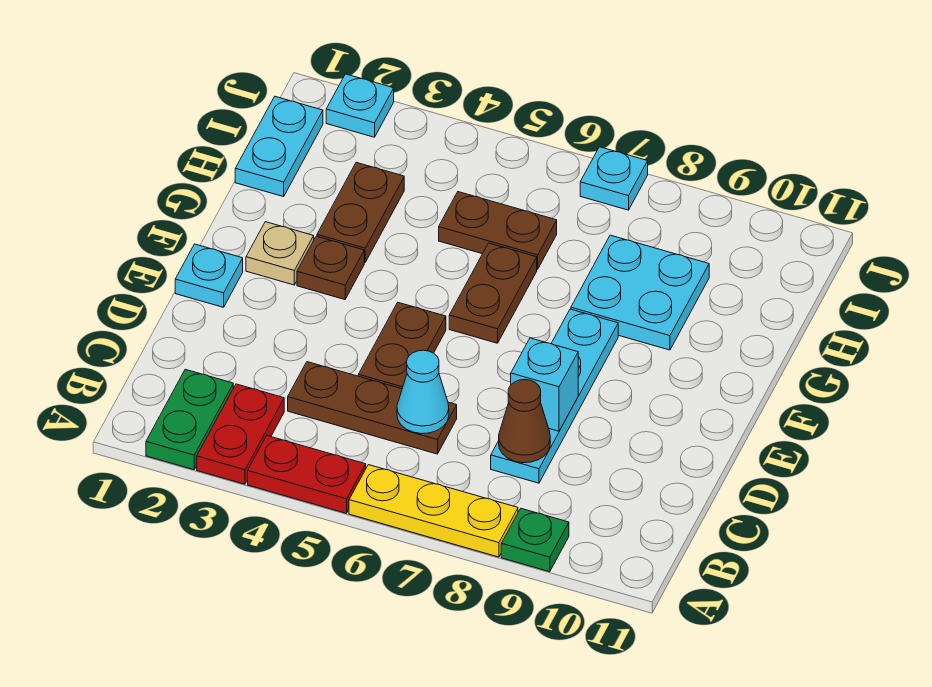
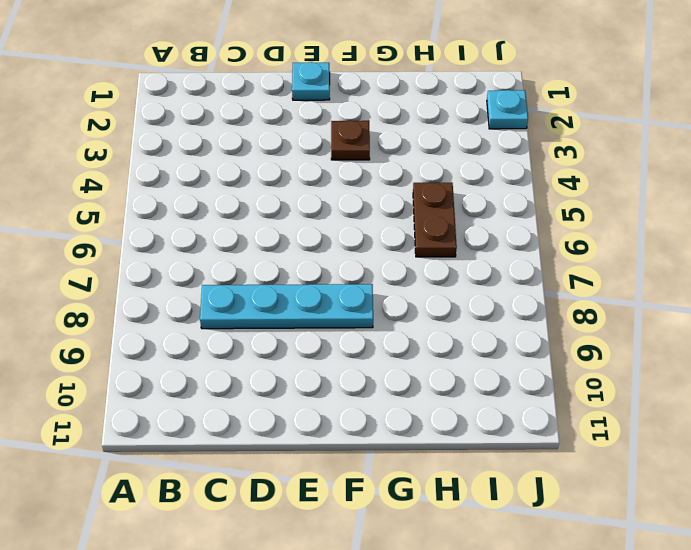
none -> green 1x2 plate [146,369,233,470]
none -> red 1x2 plate [197,384,284,484]
none -> red 1x2 plate [248,436,366,513]

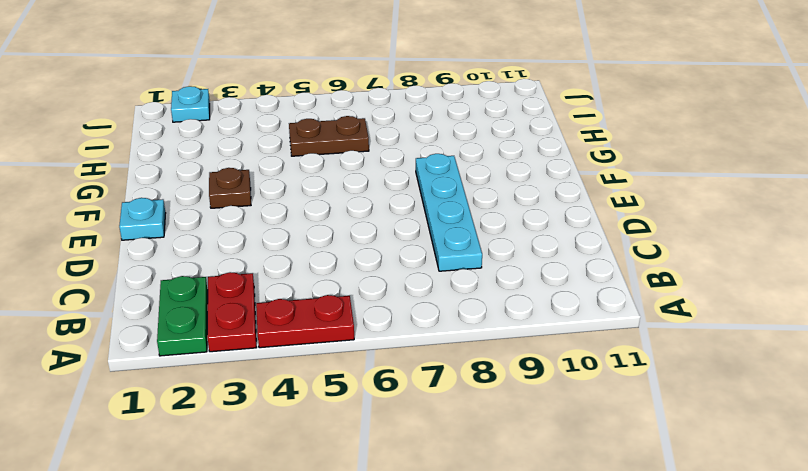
none -> yellow 1x3 plate [349,465,518,557]
none -> green 1x1 plate [501,509,569,572]
none -> brown 1x3 plate [288,362,457,454]

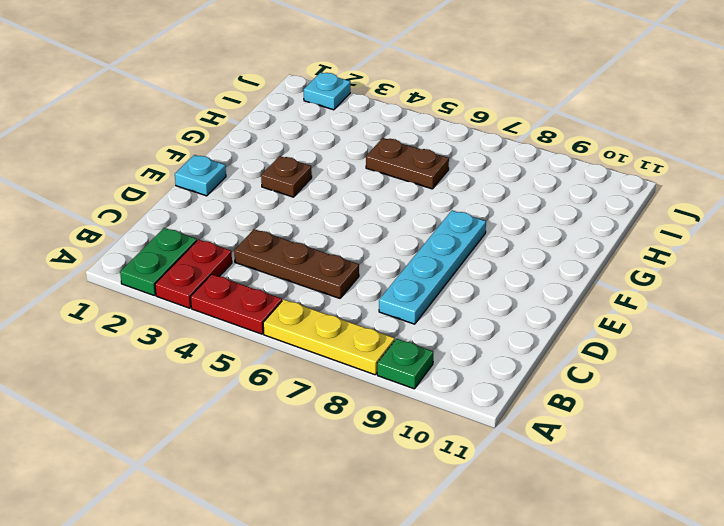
none -> brown 1x2 plate [358,303,446,389]
none -> tan 1x1 plate [246,222,314,285]
none -> brown 1x2 plate [449,243,537,343]

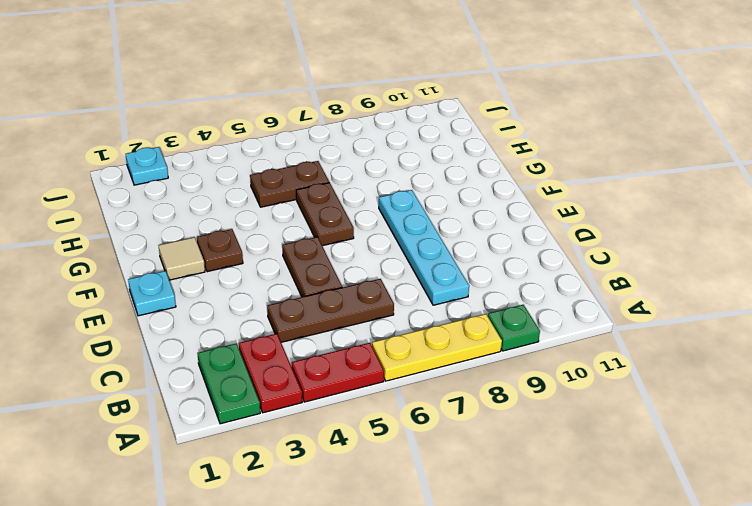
tan 1x1 tile [158,237,205,280] -> tan 1x1 plate [246,222,314,285]
none -> brown 1x2 plate [317,162,404,263]
none -> cyan 2x2 plate [571,235,709,350]
none -> cyan 1x2 plate [235,97,323,197]

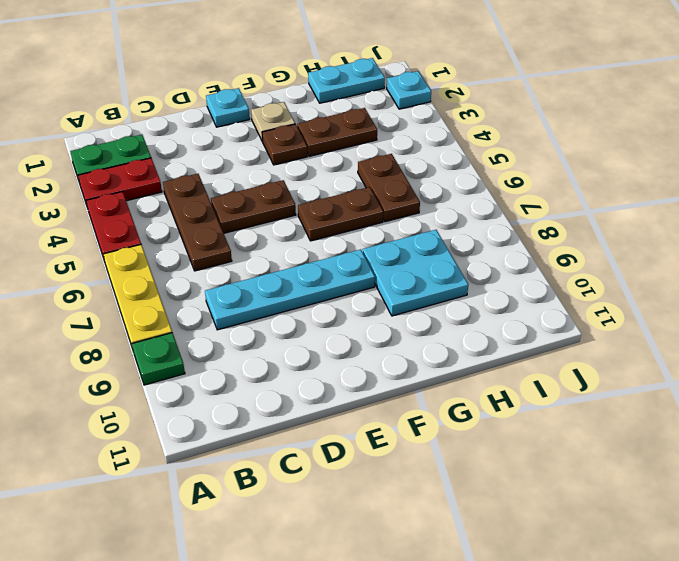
none -> cyan 1x1 plate [580,147,648,210]
none -> cyan 1x1 cone [397,350,449,434]
none -> brown 1x1 cone [499,380,550,463]

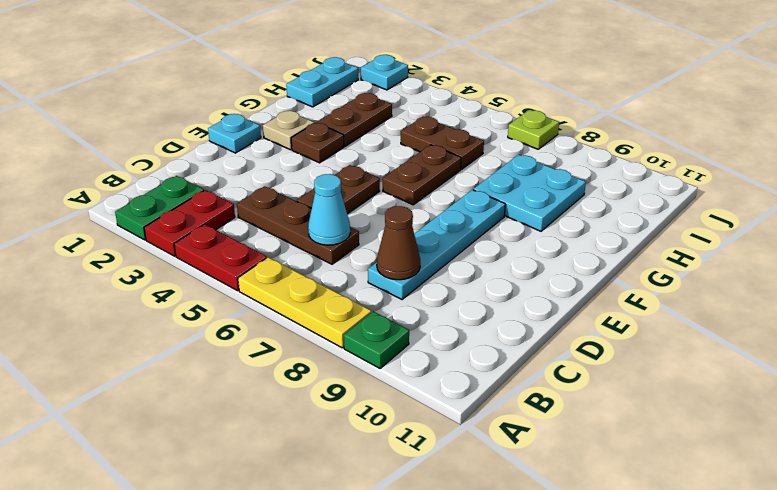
lime 1x1 plate [508,110,559,149] -> cyan 1x1 plate [580,147,648,210]
none -> cyan 1x1 brick [511,338,578,431]

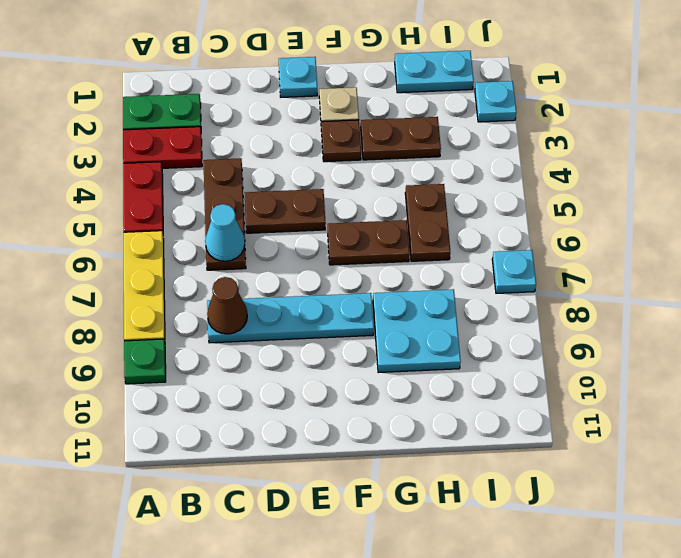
none -> cyan 1x1 brick [511,338,578,431]

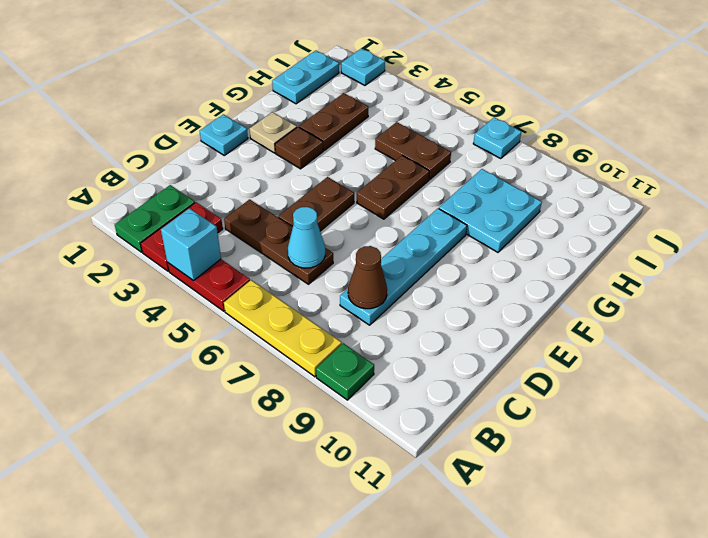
cyan 1x1 brick [161,208,221,281] -> cyan 1x1 brick moved to [511,338,578,431]

